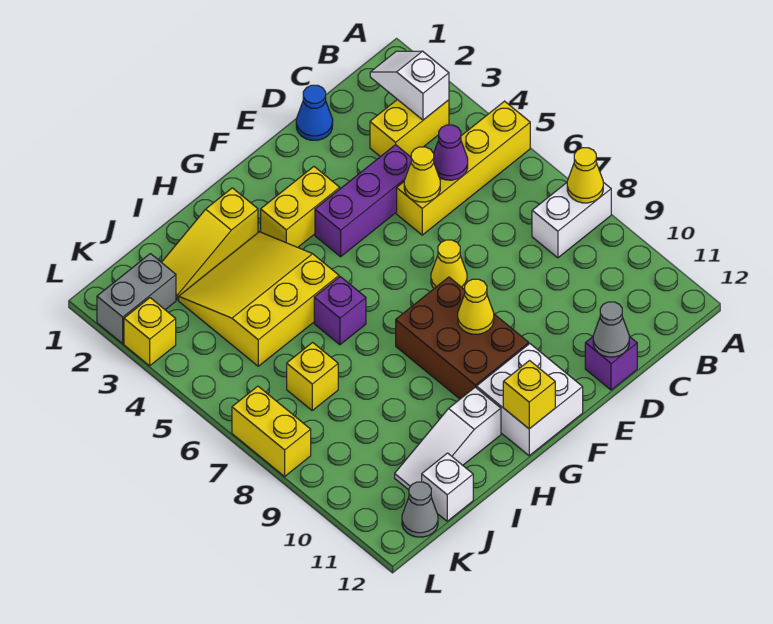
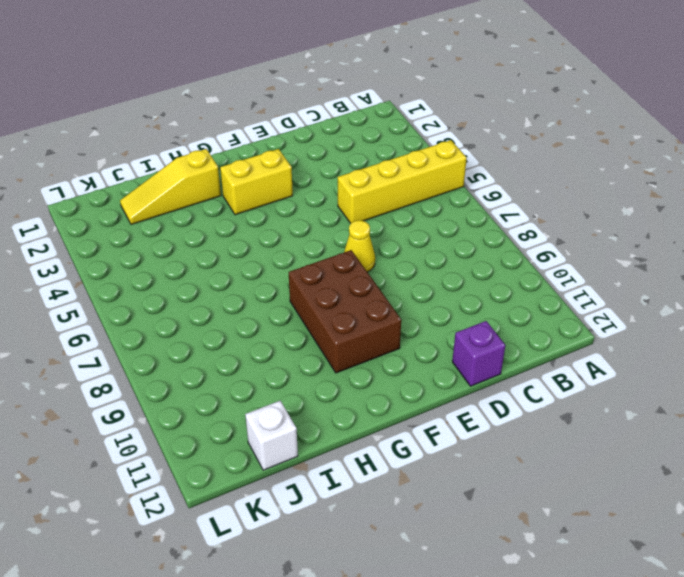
none -> white 1x2 brick [532,182,611,258]
none -> yellow 1x2 brick [370,99,449,157]
none -> blue 1x1 cone [296,85,333,140]

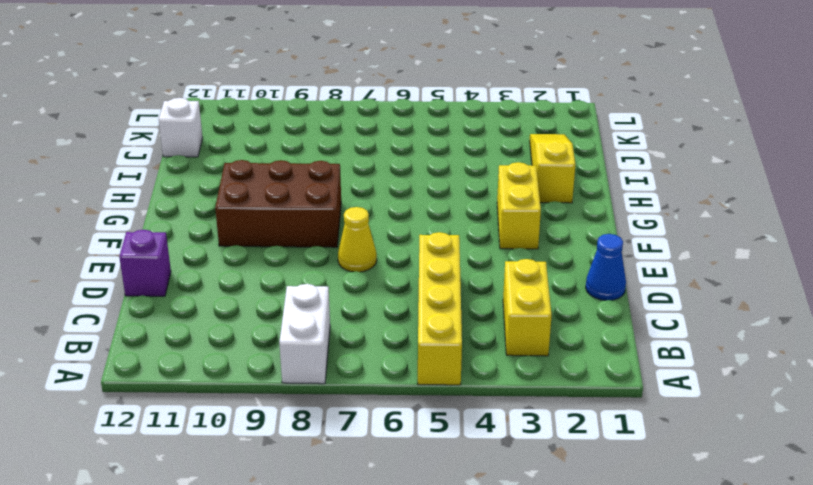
none -> purple 1x3 brick [315,145,411,257]
none -> white 2x2 brick [477,344,583,456]
none -> yellow 3x3 slope [179,232,339,366]

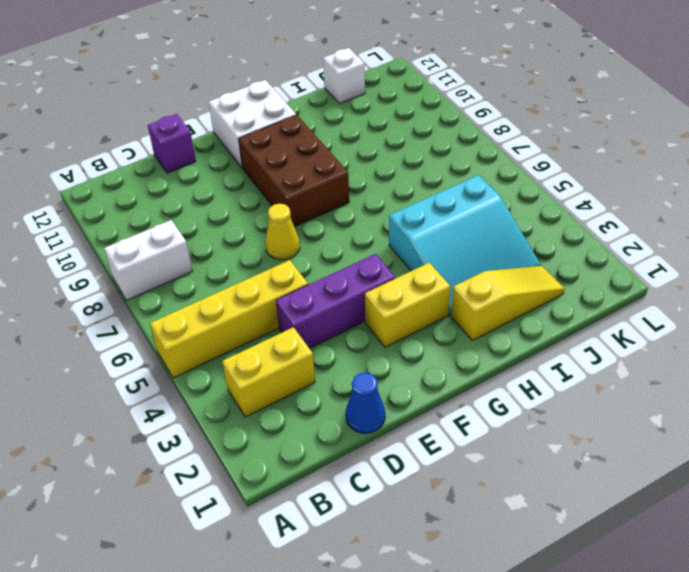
cyan 3x3 slope [389,175,541,315] -> yellow 3x3 slope [179,232,339,366]
none -> purple 1x1 brick [314,277,366,345]
none -> white 1x3 slope [395,387,501,490]
none -> yellow 1x1 brick [287,342,338,410]

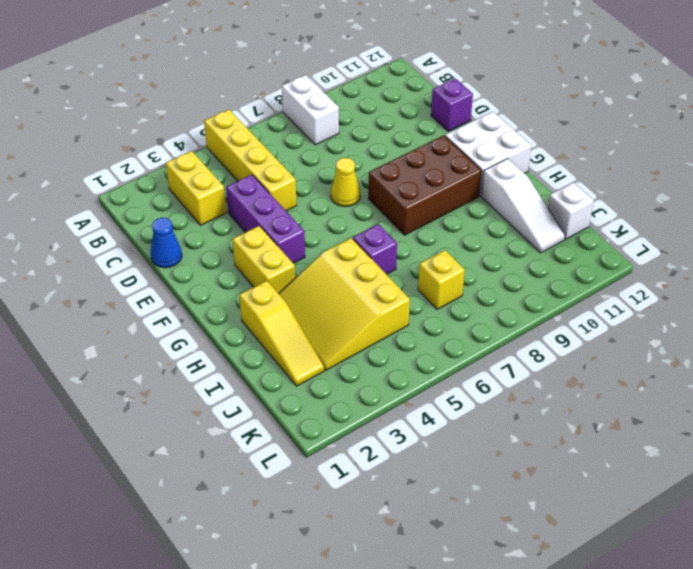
none -> grey 1x2 brick [97,254,176,343]
none -> grey 1x1 cone [402,482,438,537]
none -> yellow 1x1 brick [124,298,176,366]

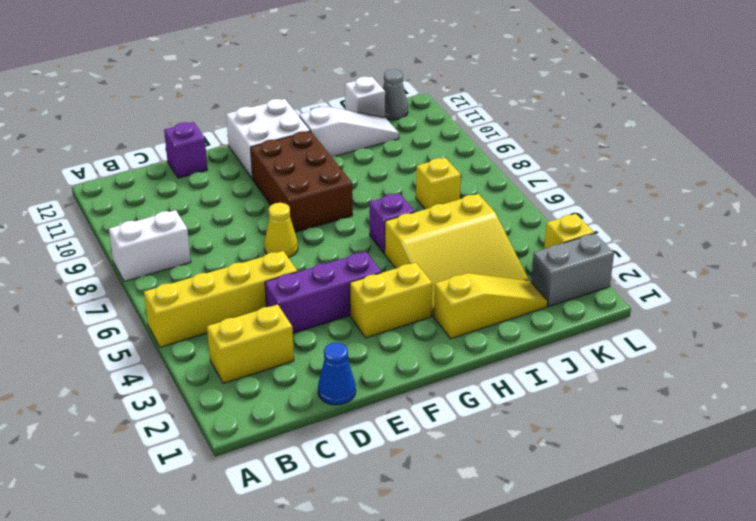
none -> yellow 1x2 brick [232,386,311,476]
none -> yellow 1x1 cone [567,148,603,203]
none -> white 1x2 slope [370,51,449,120]

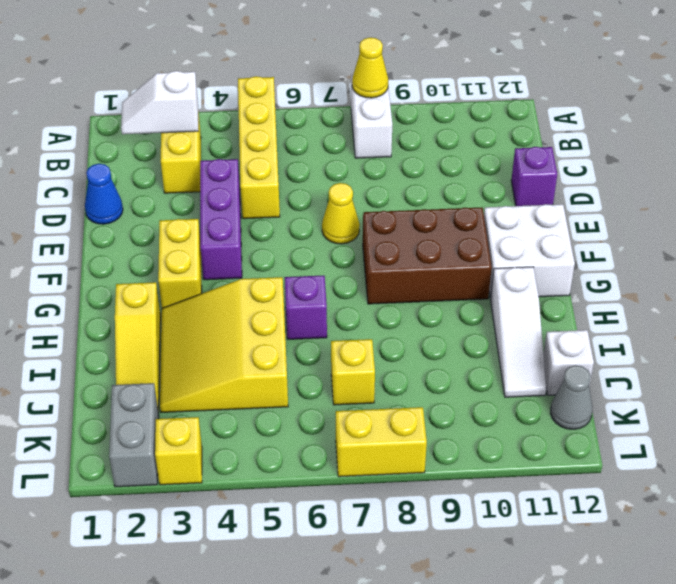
none -> purple 1x1 cone [434,125,468,180]
none -> yellow 1x1 cone [404,147,440,202]
none -> grey 1x1 cone [593,302,629,357]

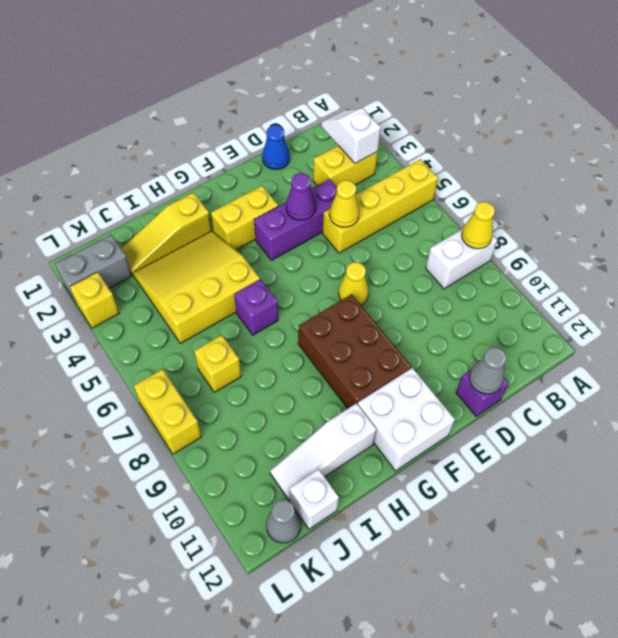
purple 1x1 cone [286,173,316,220] -> purple 1x1 cone moved to [434,125,468,180]
none -> yellow 1x1 cone [458,279,494,334]
none -> yellow 1x1 brick [503,361,555,429]

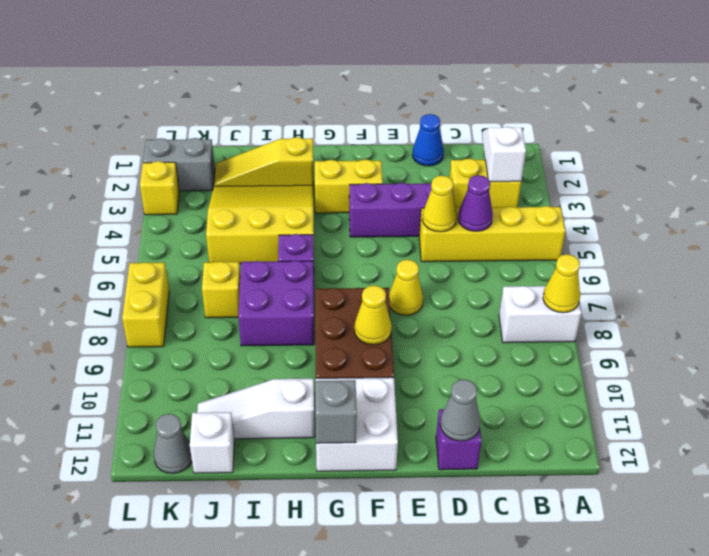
grey 1x1 brick [315,380,357,443] -> yellow 1x1 brick [503,361,555,429]
purple 2x2 brick [238,261,314,346] -> none

